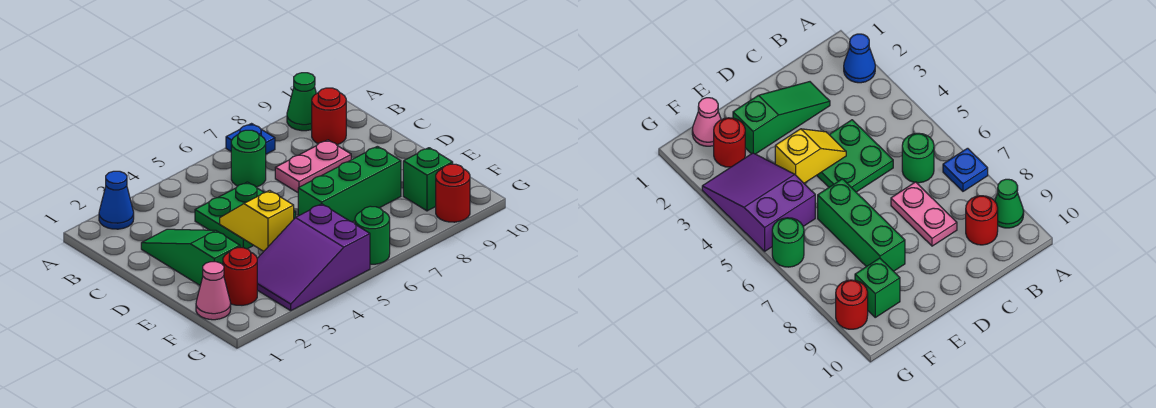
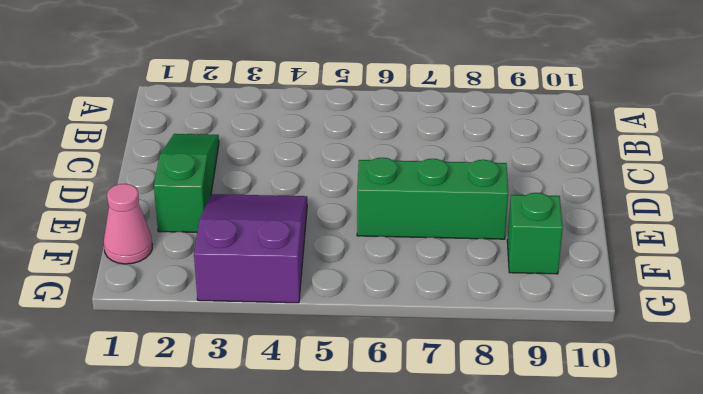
purple 2x3 slope [194,194,307,303] -> purple 2x3 slope turned to [257,204,370,310]
none -> blue 1x1 cone [99,171,134,229]
none -> blue 1x1 plate [226,124,275,154]
none -> green 1x1 cone [287,73,316,131]

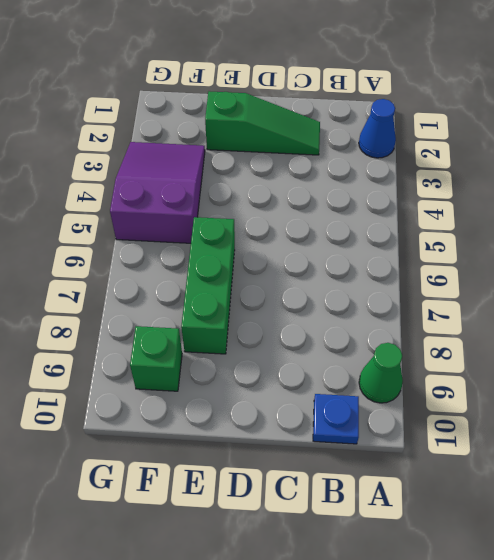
blue 1x1 plate [313,394,359,444] -> blue 1x1 plate moved to [226,124,275,154]
none -> green 1x1 round brick [231,130,266,187]
none -> red 1x1 round brick [312,88,346,145]
none -> green 2x2 plate [195,182,296,249]

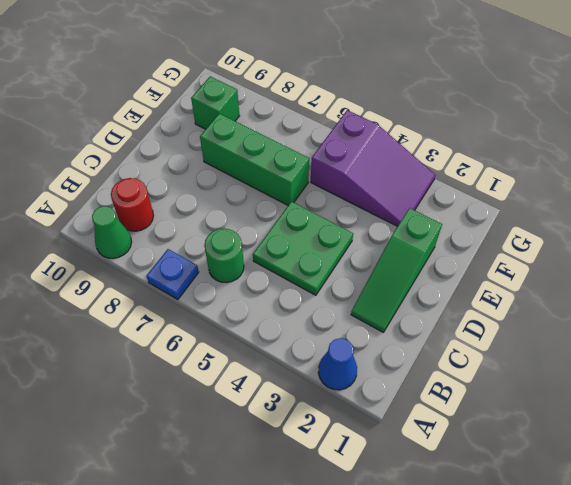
none -> pink 1x2 plate [275,140,351,192]
none -> pink 1x1 cone [196,262,231,320]
none -> red 1x1 round brick [223,248,257,305]

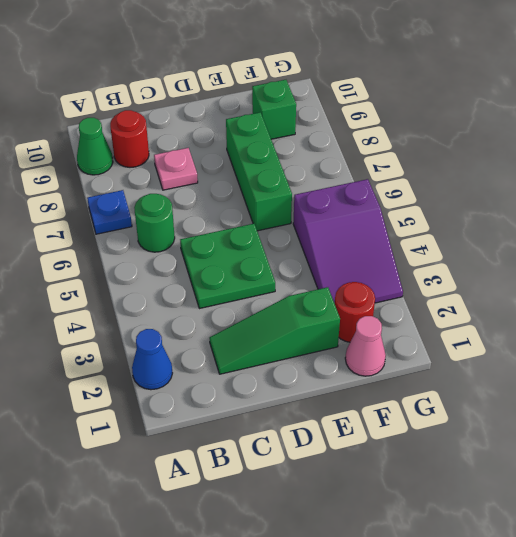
pink 1x1 plate [154,148,198,190] -> pink 1x2 plate [275,140,351,192]
none -> green 1x1 round brick [355,206,390,264]
none -> red 1x1 round brick [436,164,470,222]
none -> yellow 1x2 slope [220,190,294,251]

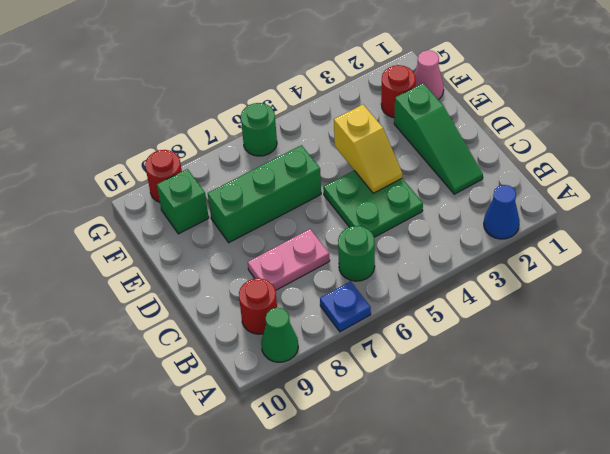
none -> purple 2x3 slope [257,204,370,310]

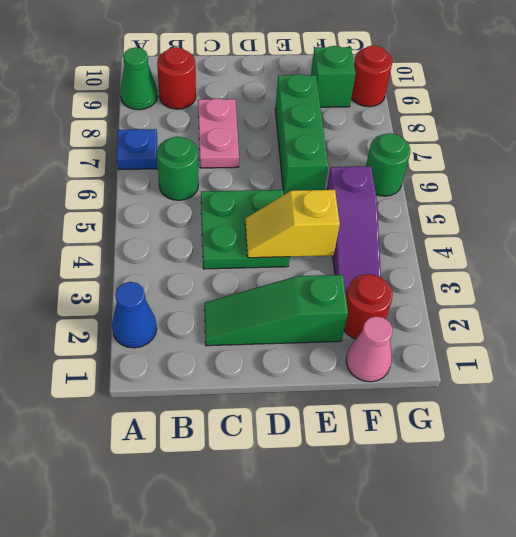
purple 1x3 slope [327,166,381,295] -> purple 2x3 slope [257,204,370,310]

